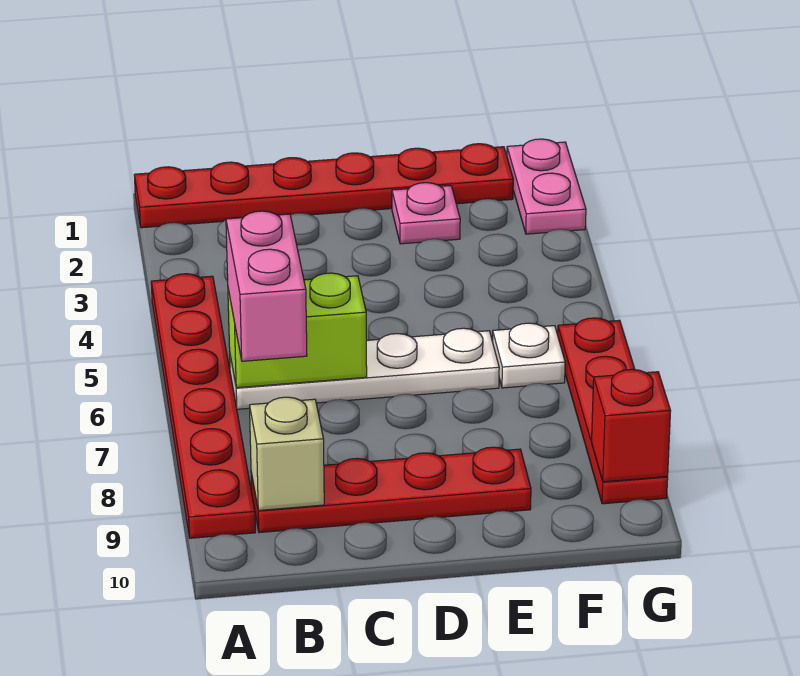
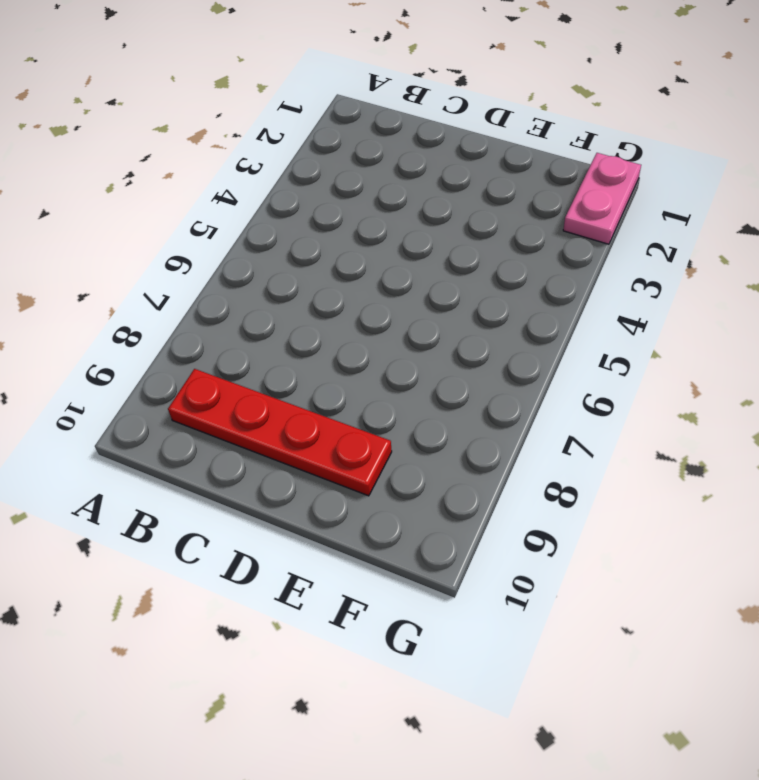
none -> red 1x6 plate [134,144,513,228]
none -> red 1x6 plate [151,274,255,538]
none -> white 1x4 plate [230,328,499,409]

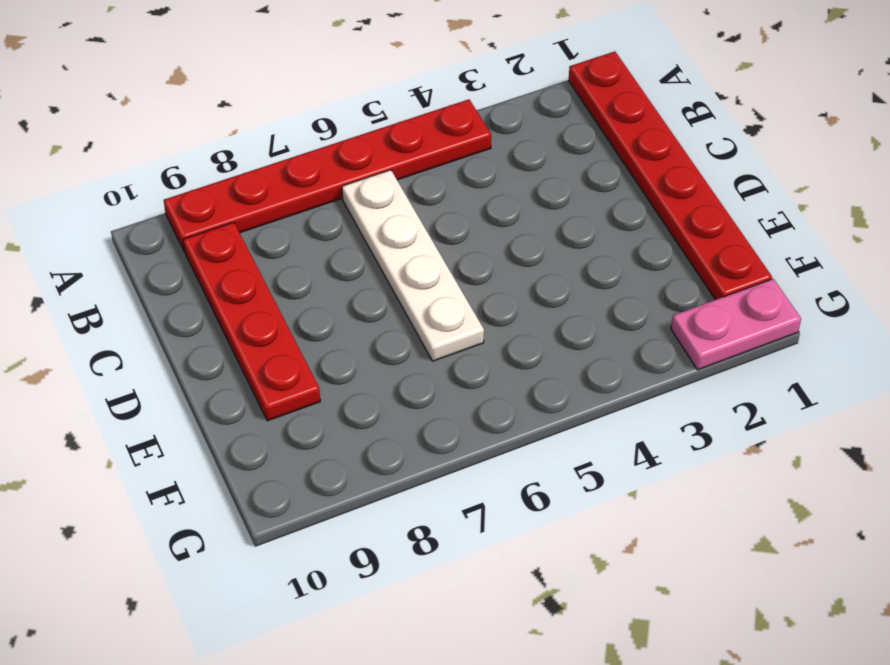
none -> pink 1x1 plate [392,183,460,244]
none -> white 1x1 plate [493,323,565,388]
none -> red 1x4 plate [558,318,668,504]

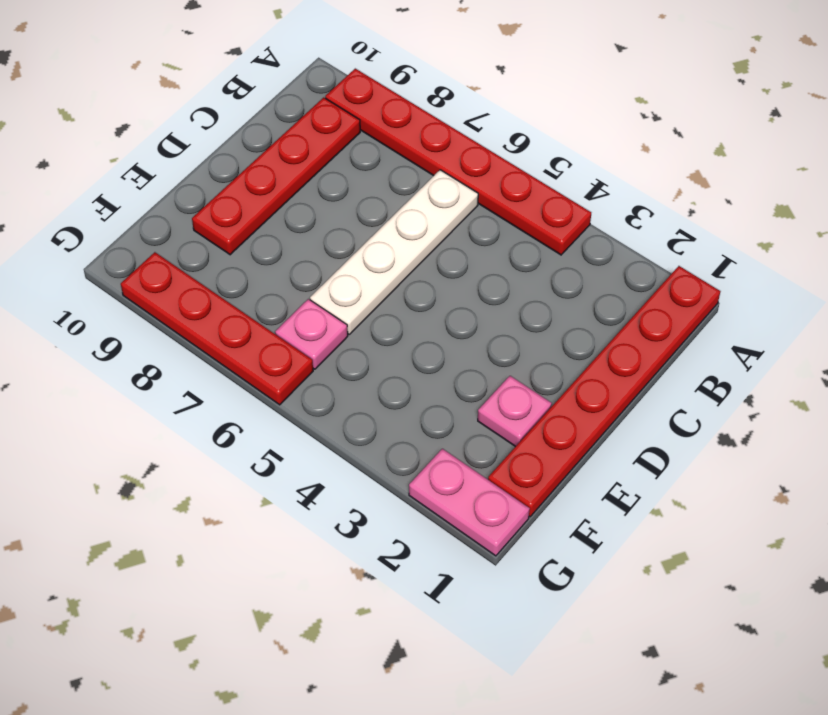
pink 1x1 plate [275,299,348,369] -> white 1x1 plate [493,323,565,388]
none -> lime 1x2 brick [228,273,367,388]
none -> tan 1x1 brick [250,397,324,511]
none -> red 1x1 brick [592,369,671,482]

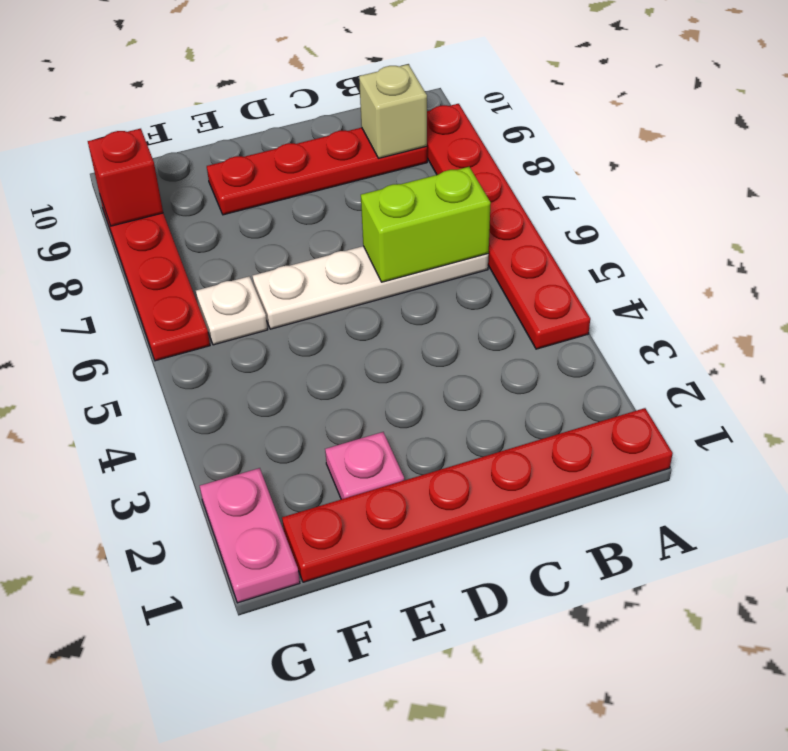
none -> pink 1x2 brick [226,211,307,361]

